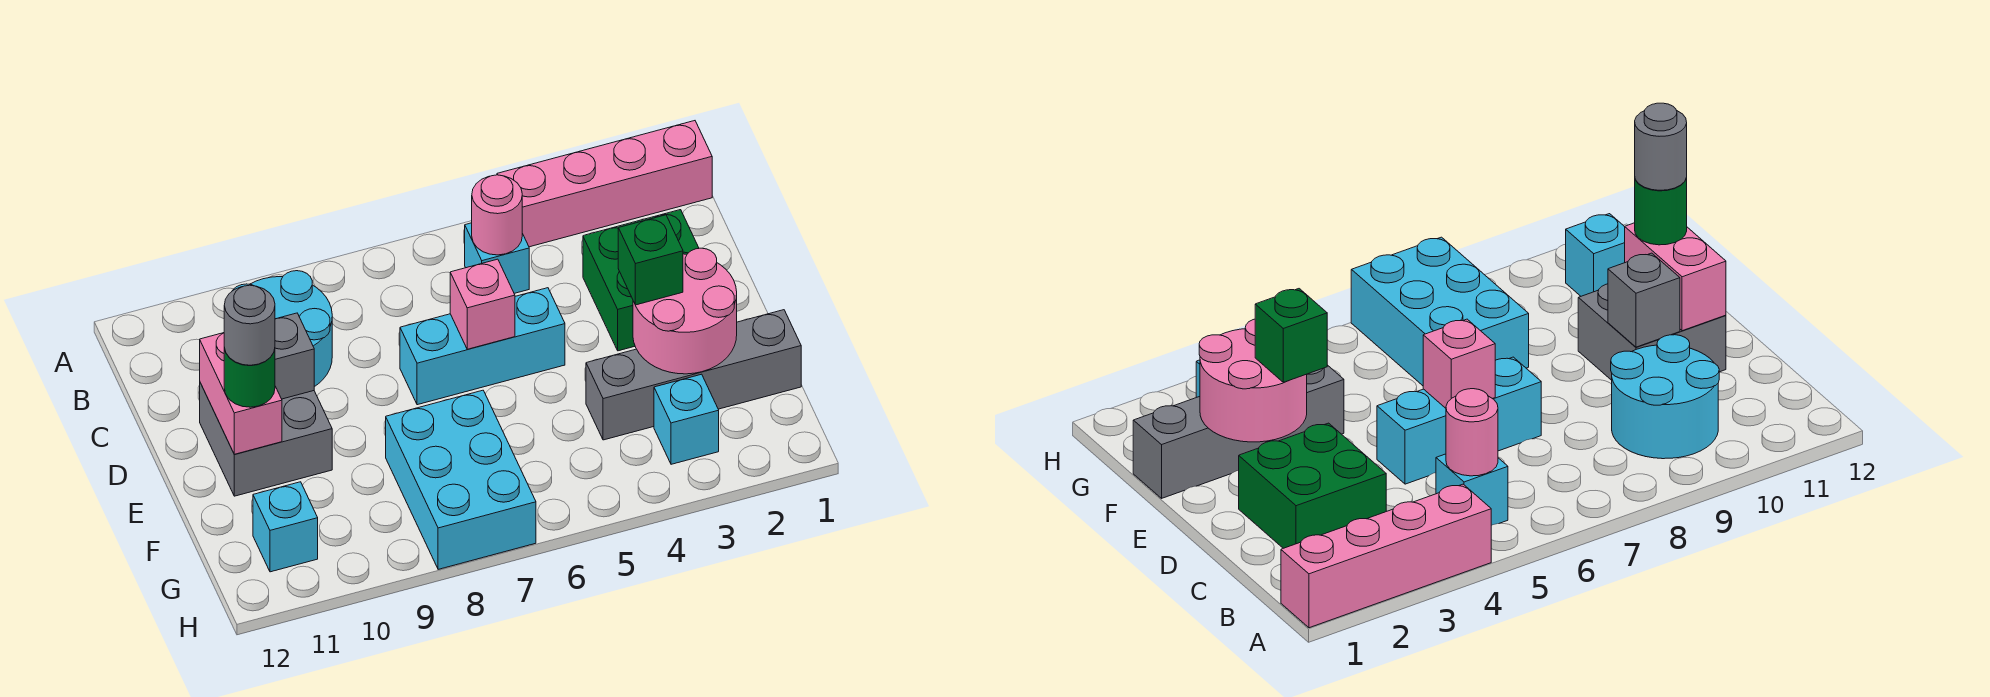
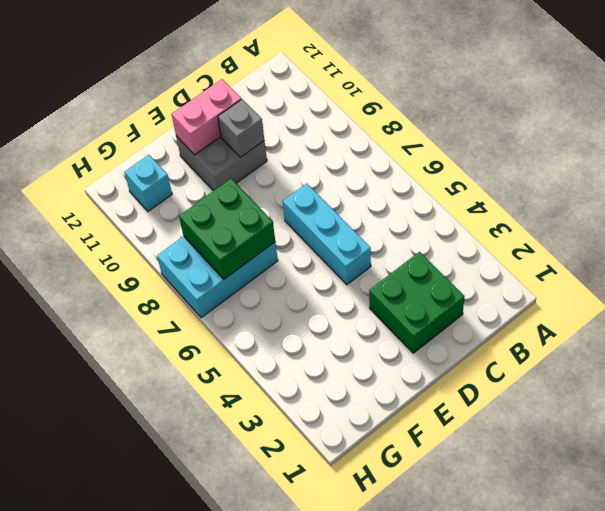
green 2x2 brick [179,179,275,279] -> none
none -> pink 1x4 brick [497,121,712,247]
none -> cyan 1x1 brick [465,223,529,293]
none -> cyan 2x2 round brick [232,271,332,387]

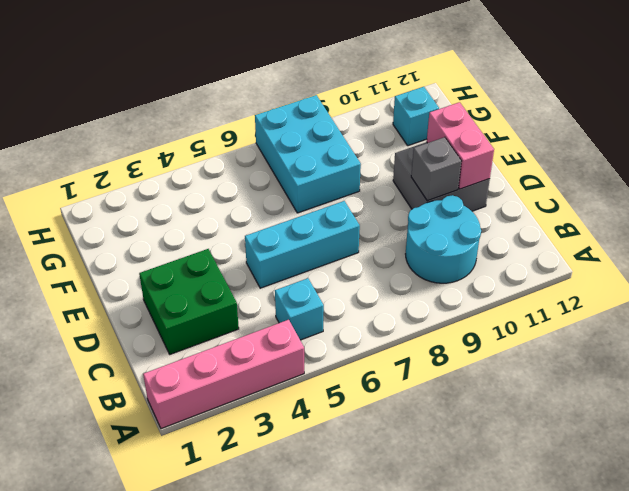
none -> grey 1x4 brick [586,310,801,440]
none -> cyan 1x1 brick [654,374,719,464]
none -> pink 1x1 round brick [472,175,522,255]

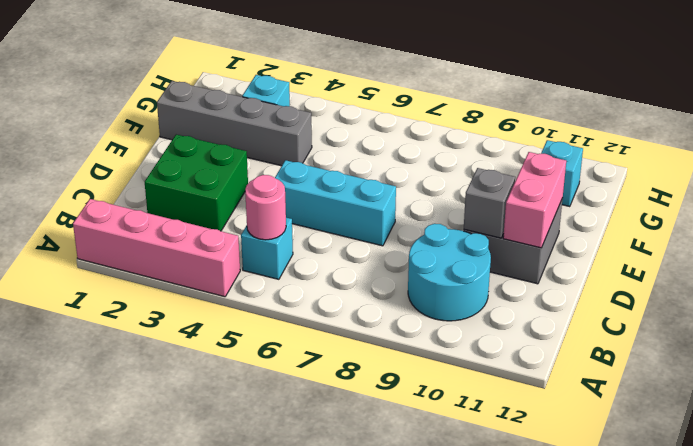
none -> cyan 2x3 brick [386,390,536,569]
none -> pink 1x1 brick [450,259,515,349]
none -> pink 2x2 round brick [633,248,737,374]

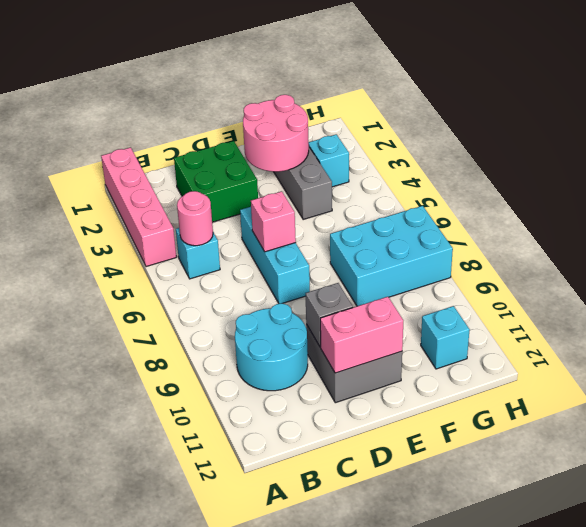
none -> green 1x1 brick [618,215,683,305]
none -> green 1x1 round brick [224,348,275,407]
none -> grey 1x1 round brick [224,285,275,365]

